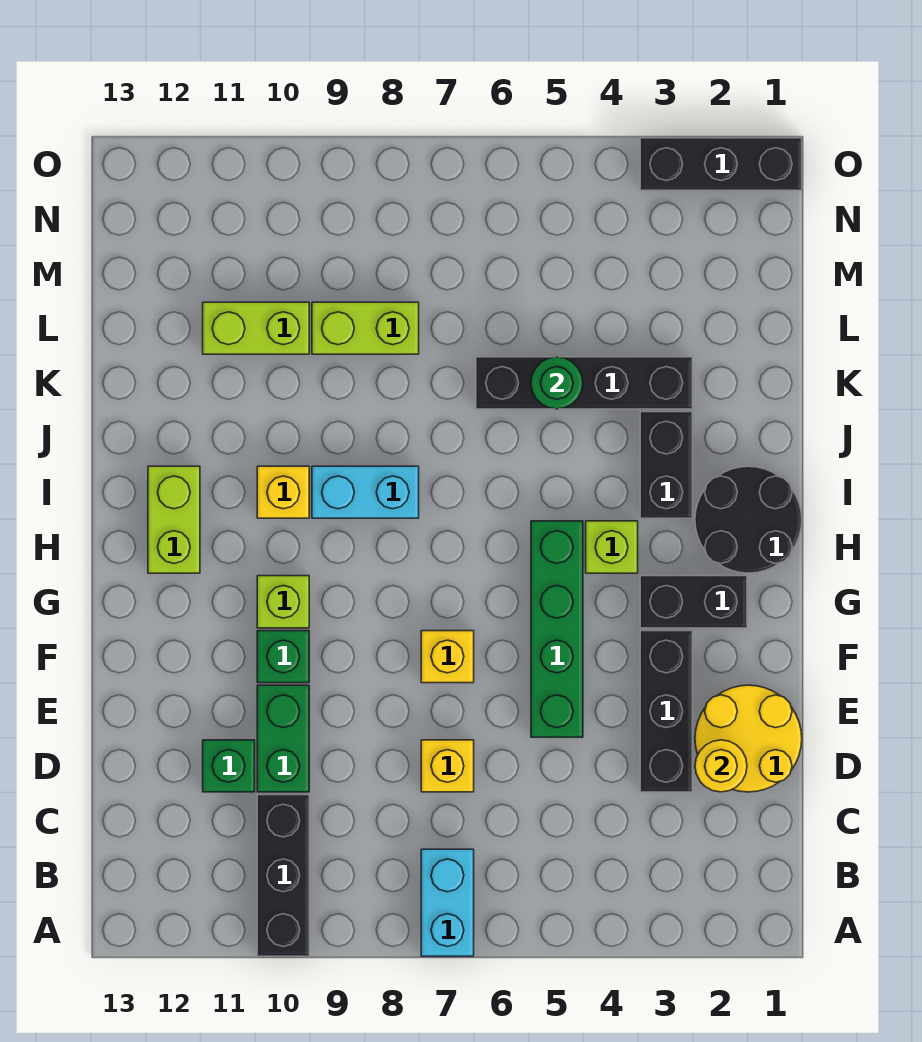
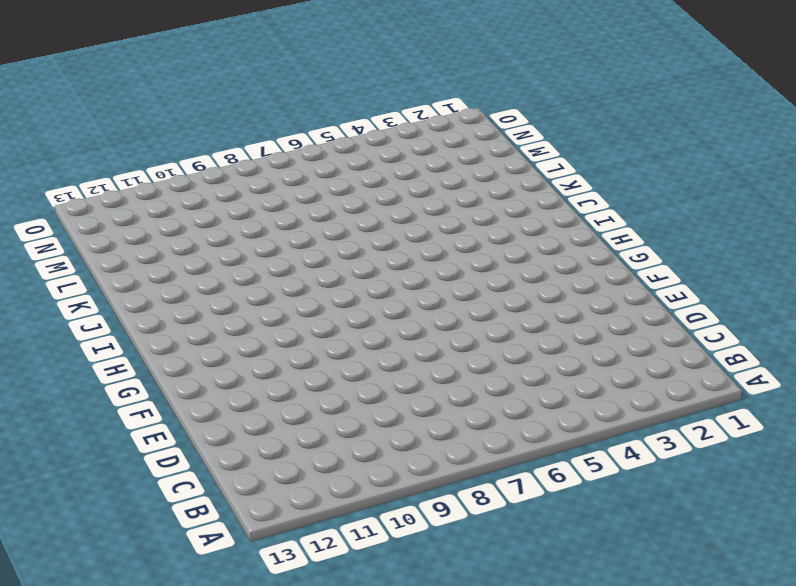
none -> cyan 1x2 brick [421,849,474,956]
none -> black 1x3 brick [257,795,309,956]
none -> yellow 2x2 round brick [695,685,802,792]

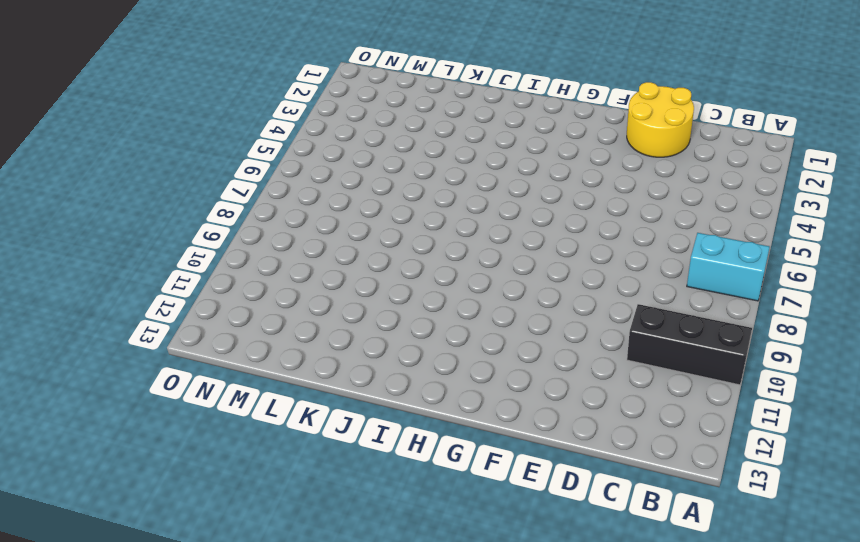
none -> black 1x3 brick [640,631,692,792]
none -> yellow 1x1 brick [421,740,474,792]
none -> green 1x2 brick [257,685,309,792]

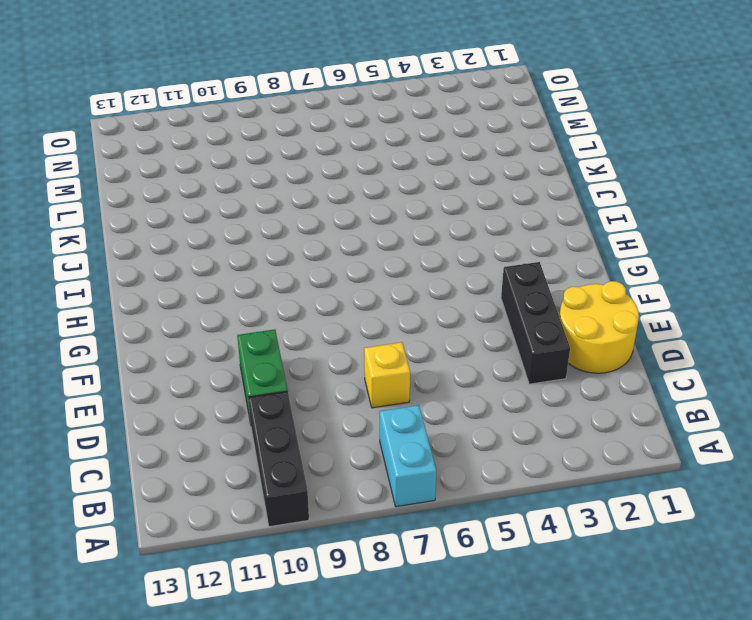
none -> green 1x1 brick [203,740,255,792]
none -> green 1x4 brick [531,521,583,737]
none -> yellow 1x1 brick [421,631,474,683]

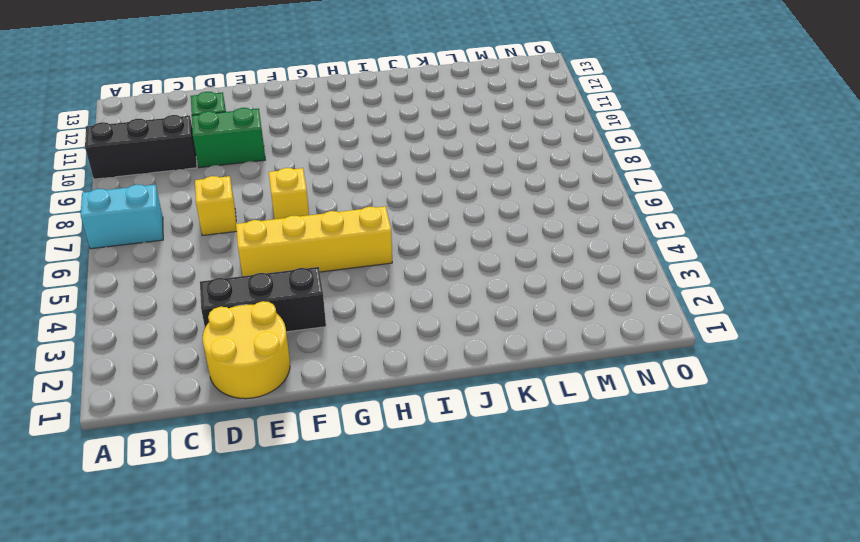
yellow 1x4 brick [236,206,392,276] -> green 1x4 brick [531,521,583,737]
none -> green 1x1 brick [257,631,309,683]
none -> black 1x2 brick [640,576,747,628]
none -> lime 1x1 brick [257,576,309,628]

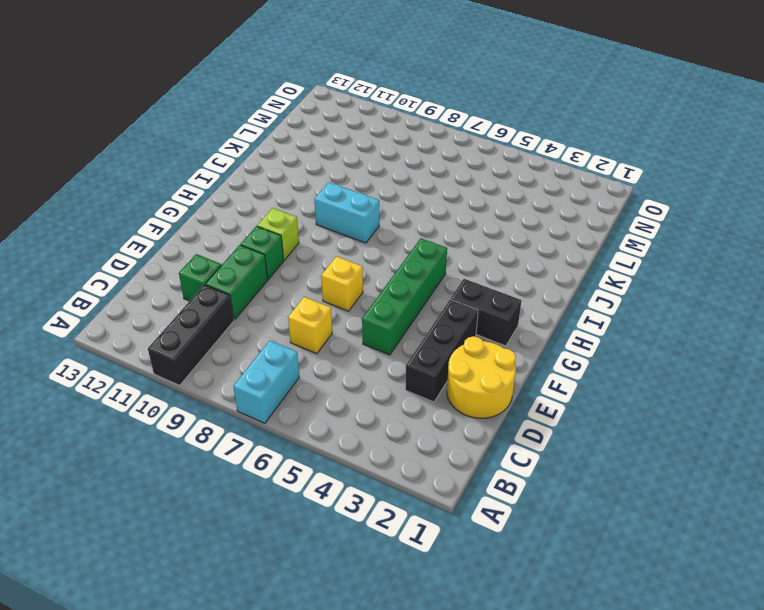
none -> black 2x2 round brick [695,466,802,573]
none -> lime 1x1 brick [586,521,638,573]
none -> lime 1x2 brick [148,466,200,573]

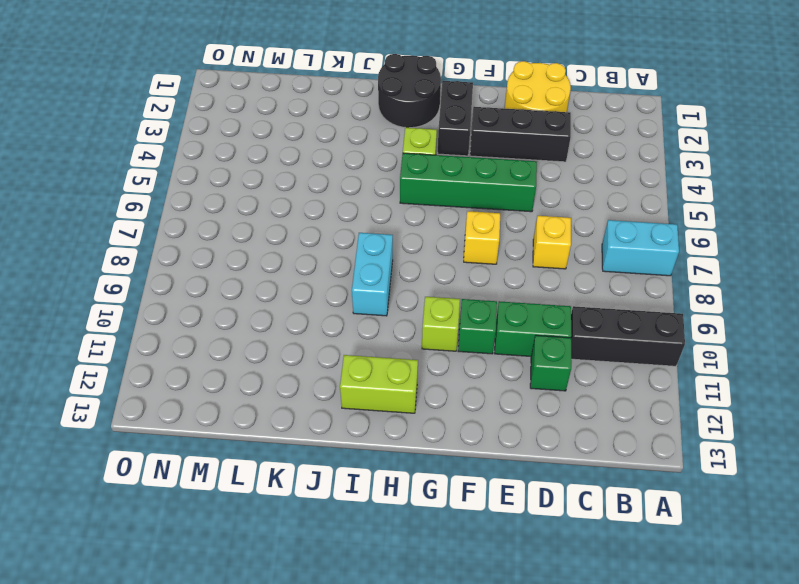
none -> black 1x2 brick [640,412,692,518]
none -> yellow 1x1 brick [257,466,309,518]
none -> black 1x4 brick [476,357,692,409]

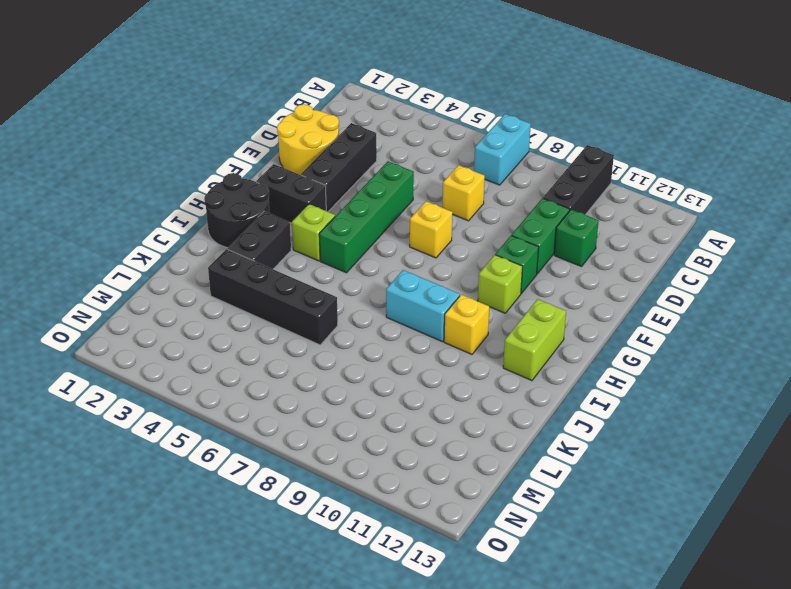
none -> lime 1x2 brick [312,302,419,354]
none -> lime 1x2 brick [203,302,309,354]
none -> black 1x3 brick [640,138,802,190]

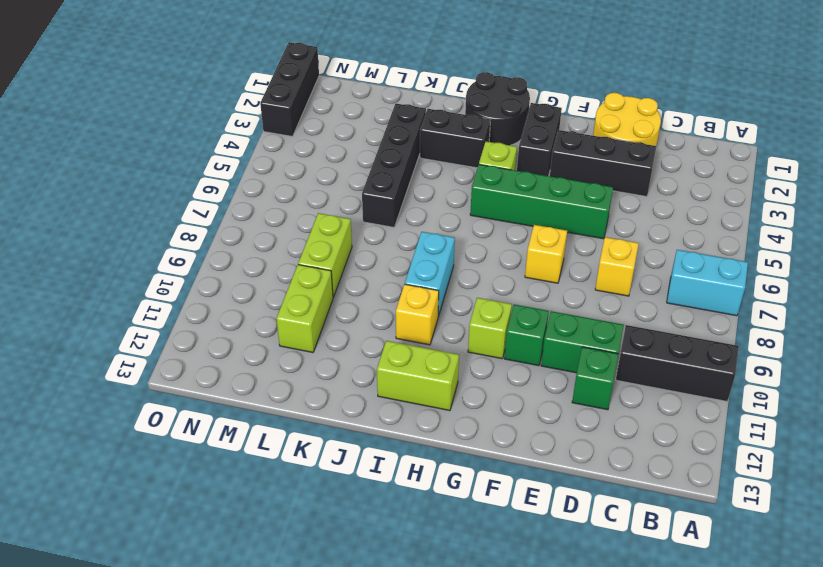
none -> yellow 1x1 round brick [695,740,747,792]
none -> green 1x1 round brick [531,357,583,409]

